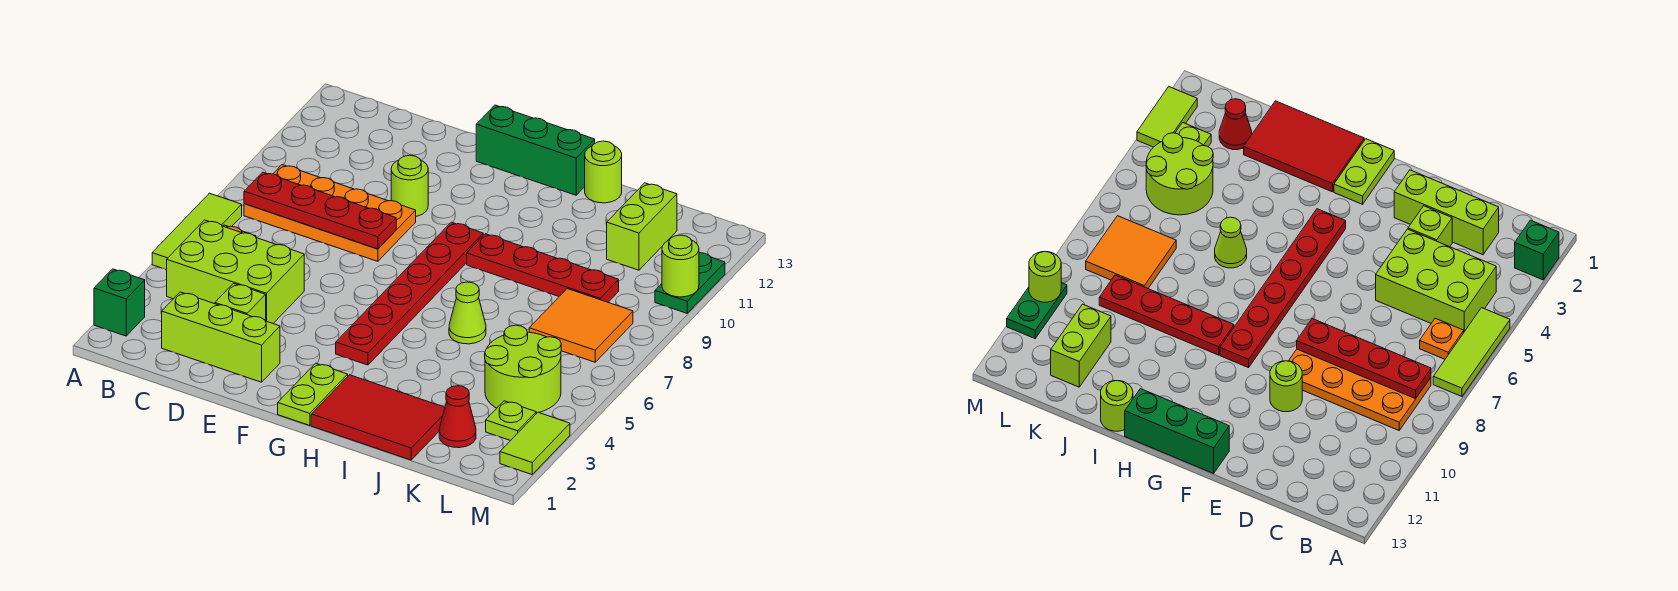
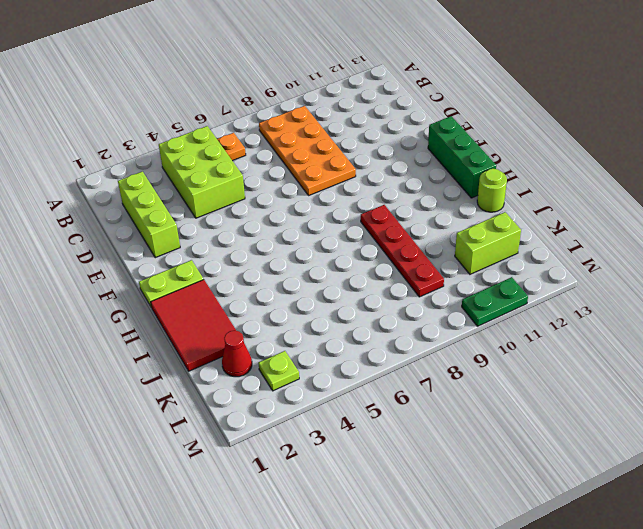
none -> green 1x1 brick [94,269,145,336]
none -> lime 1x3 tile [152,193,242,270]
none -> lime 1x1 brick [215,284,266,321]

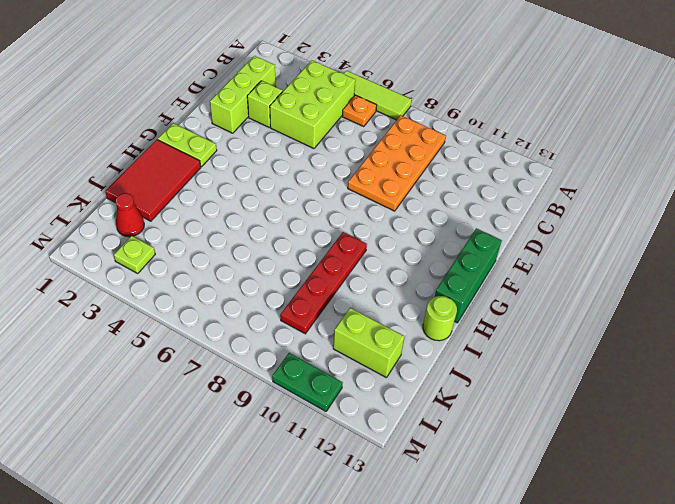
none -> green 1x1 brick [94,269,145,336]
none -> lime 1x1 round brick [391,155,428,216]
none -> red 1x6 plate [336,222,483,365]

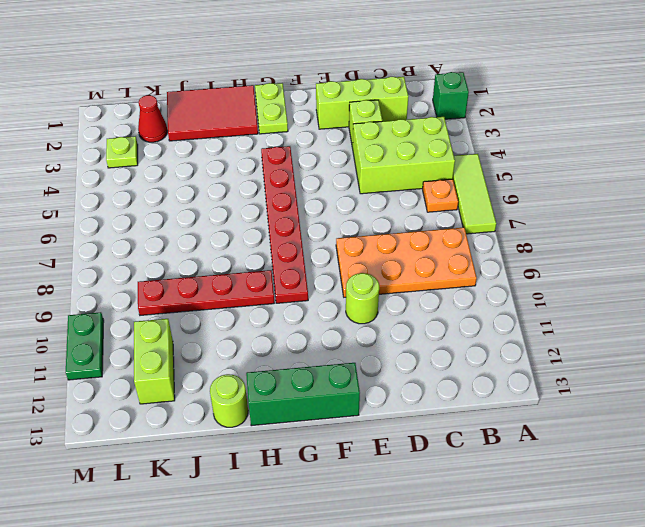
none -> lime 1x1 cone [449,282,486,344]
none -> lime 2x2 round brick [485,325,561,413]
none -> orange 2x2 tile [529,289,633,362]

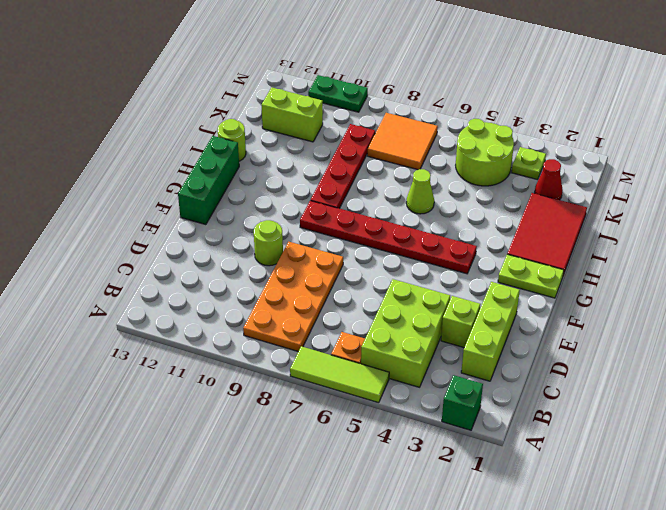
none -> lime 1x2 tile [500,412,570,474]
none -> red 1x4 plate [244,172,396,249]
none -> lime 1x1 round brick [662,235,699,297]

